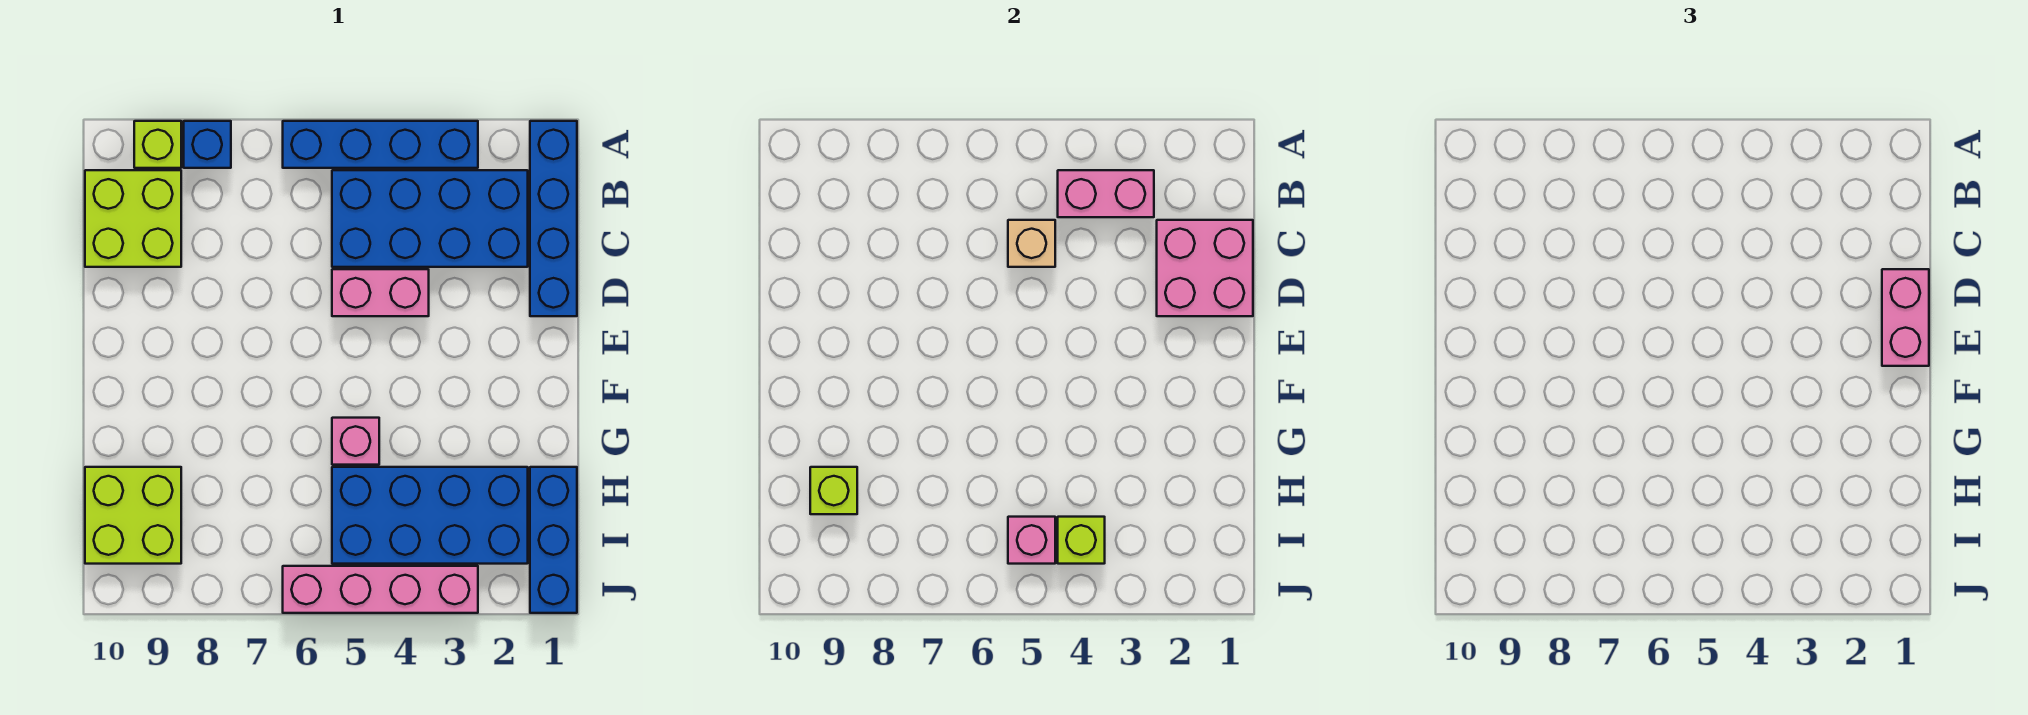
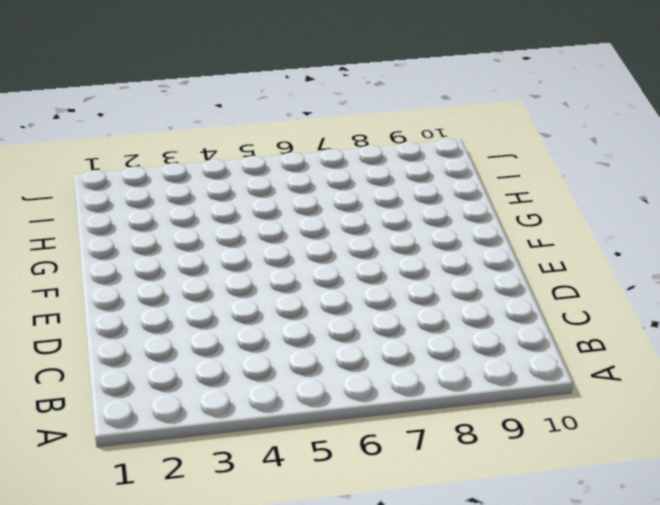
none -> blue 1x4 brick [530,121,577,316]
none -> blue 1x4 brick [283,121,478,168]
none -> blue 1x1 brick [184,121,231,168]

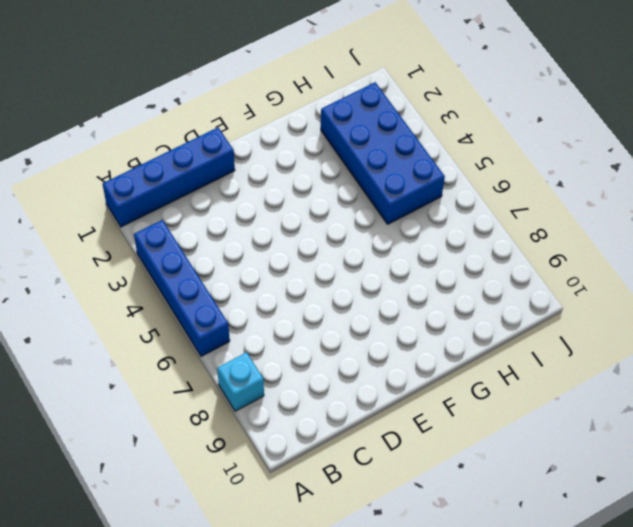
cyan 1x1 brick [217,352,264,411] -> blue 1x1 brick [184,121,231,168]
none -> lime 1x1 brick [134,121,181,168]
none -> blue 2x4 brick [332,170,528,267]
none -> lime 2x2 brick [85,170,181,267]

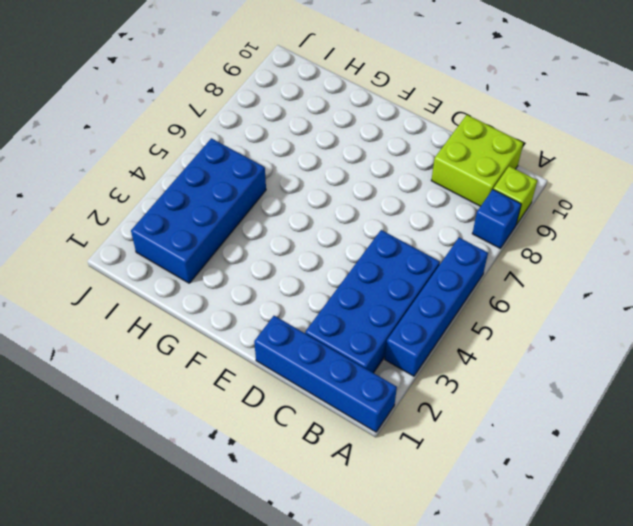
none -> pink 1x2 brick [332,269,429,316]
none -> pink 1x1 brick [332,418,379,465]
none -> blue 1x3 brick [530,467,577,613]

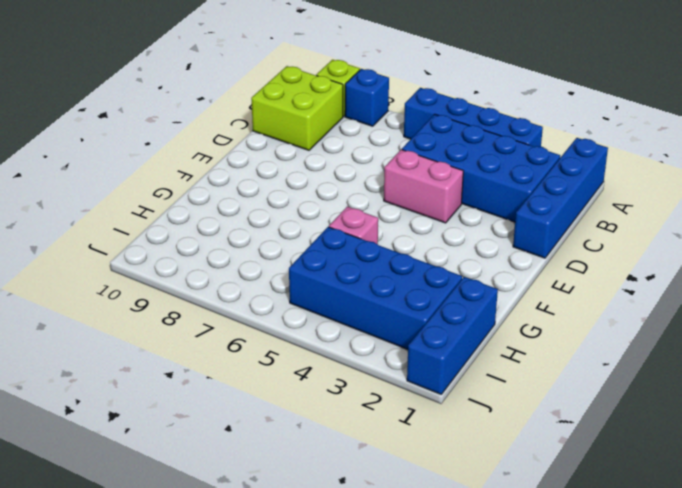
none -> lime 2x2 brick [85,467,181,564]
none -> pink 1x4 brick [283,566,478,613]
none -> pink 1x2 brick [1058,170,1154,217]

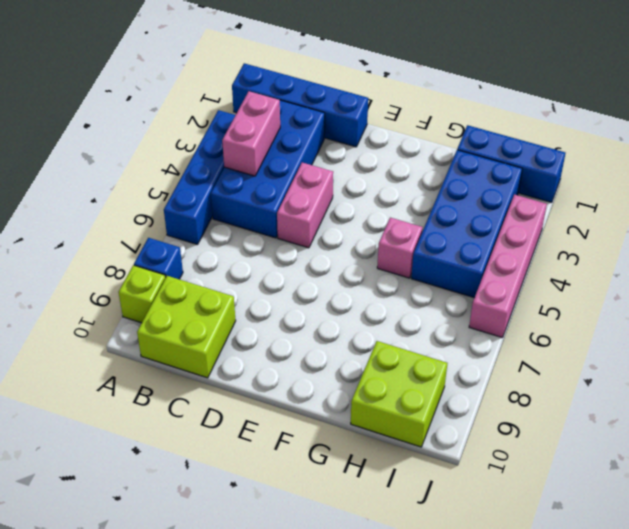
none -> pink 2x2 brick [1157,220,1253,316]
none -> tan 1x1 brick [1008,220,1055,267]
none -> lime 1x1 brick [810,467,857,514]

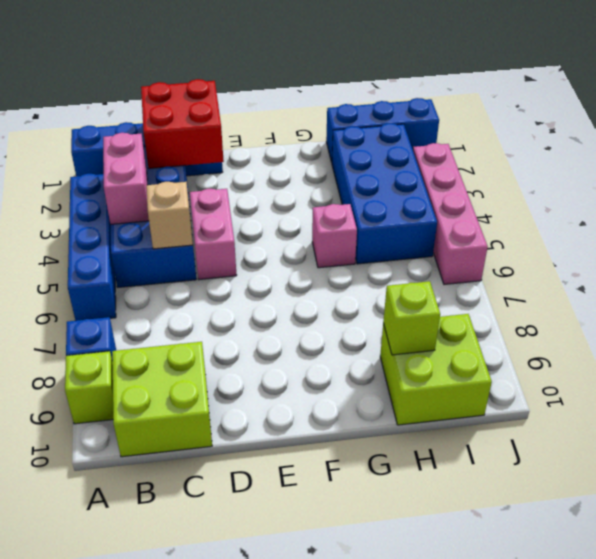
red 2x2 brick [141,79,224,169] -> pink 2x2 brick [1157,220,1253,316]
none -> lime 1x1 brick [1058,517,1105,564]
none -> pink 1x1 brick [1008,517,1055,564]
none -> pink 1x2 brick [1882,269,1929,366]

